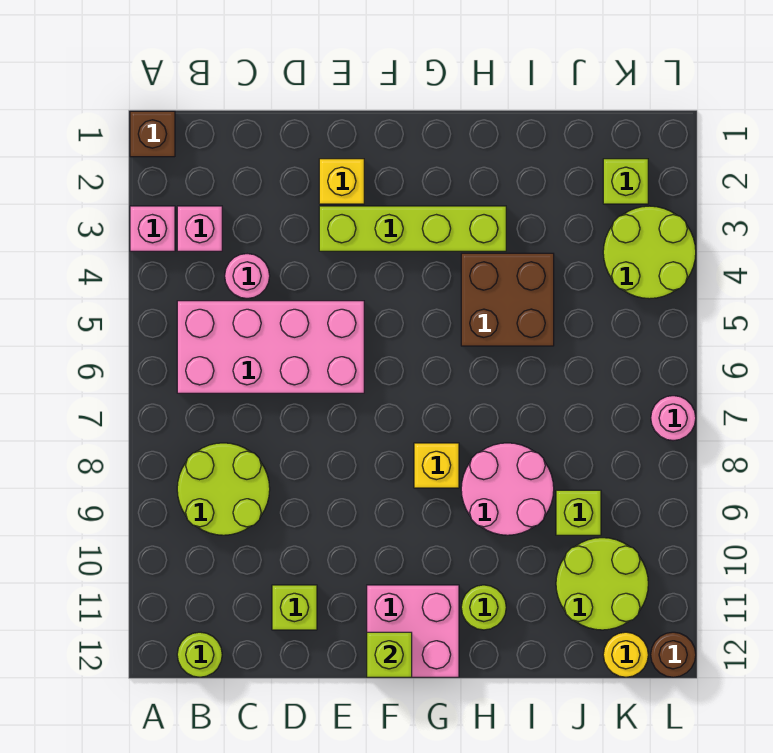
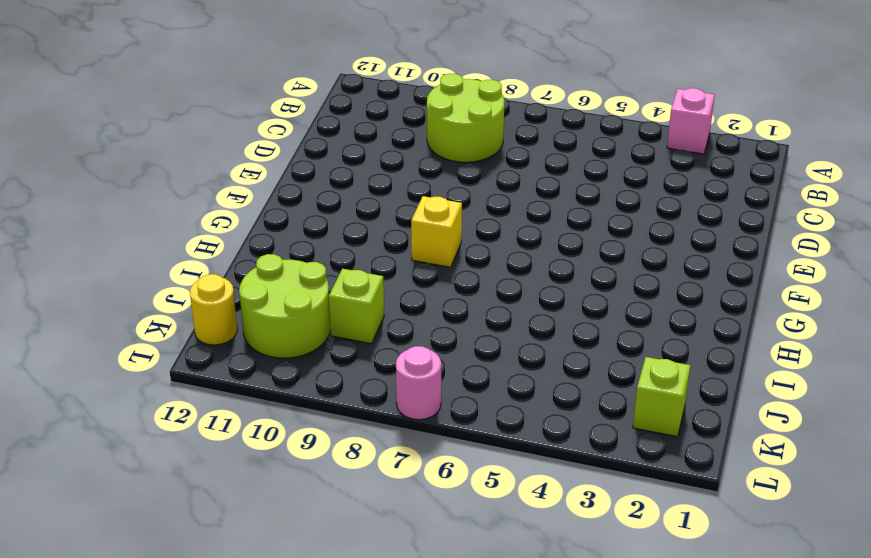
none -> brown 1x1 brick [130,111,175,157]
none -> pink 1x1 brick [177,206,222,251]
none -> pink 2x4 brick [177,301,364,393]

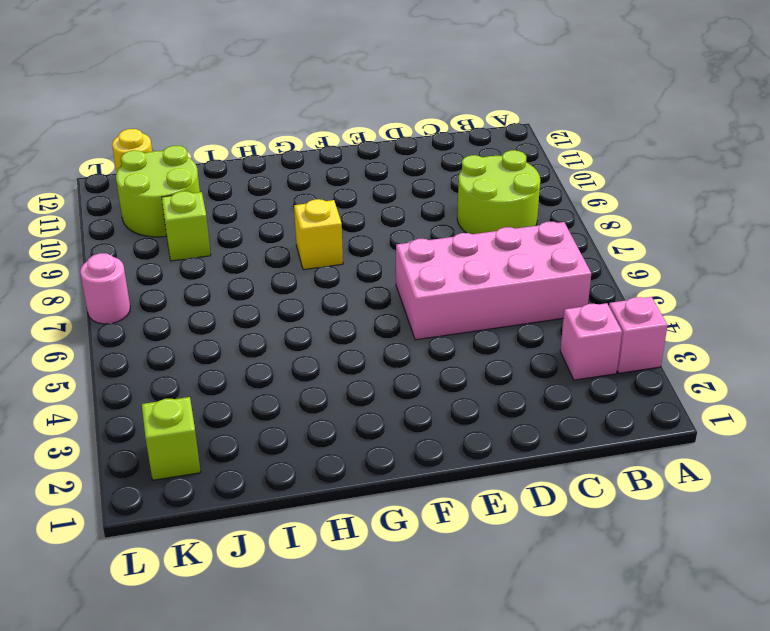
none -> brown 1x1 brick [130,111,175,157]
none -> lime 1x1 round brick [177,632,222,677]
none -> pink 1x1 round brick [225,254,270,298]

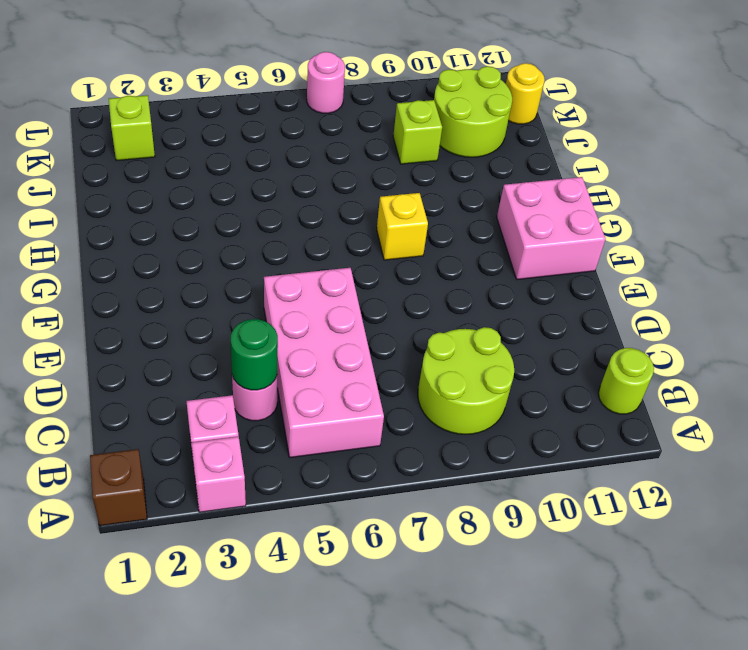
green 1x1 round brick [231,319,278,390] -> none
none -> lime 1x1 brick [272,585,317,630]
none -> yellow 1x1 brick [319,159,364,204]
none -> lime 1x4 brick [319,206,506,251]

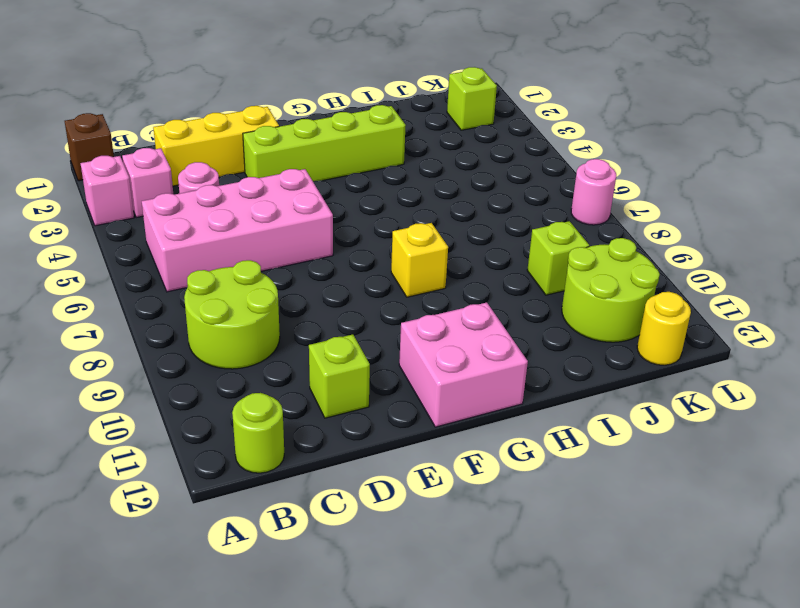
yellow 1x3 brick [153,106,279,186] -> yellow 1x1 brick [319,159,364,204]
none -> brown 2x2 brick [461,253,554,346]
none -> pink 2x2 round brick [461,443,554,535]
none -> lime 1x1 round brick [461,585,506,630]

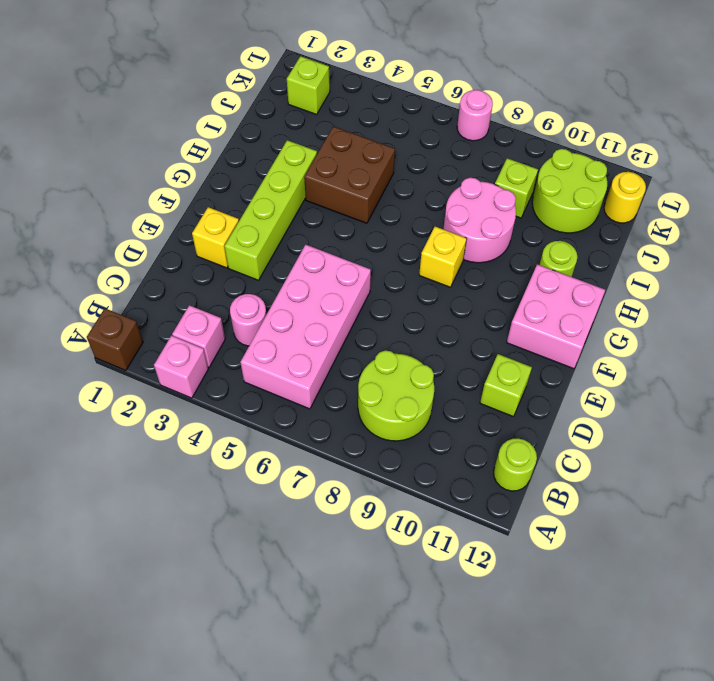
none -> lime 2x2 round brick [603,206,696,299]
none -> brown 1x1 round brick [651,632,696,677]
none -> lime 1x1 brick [367,632,412,677]

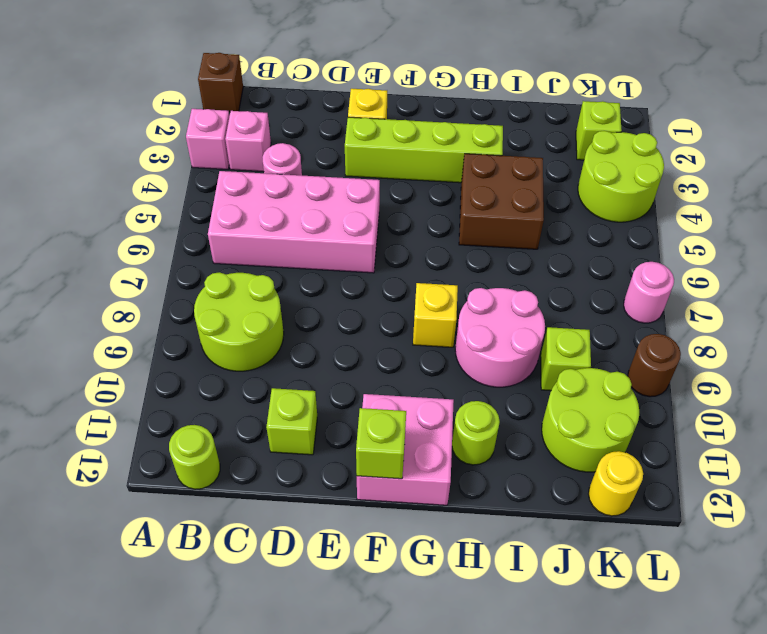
brown 1x1 round brick [628,334,681,397] -> brown 1x1 round brick moved to [651,632,696,677]

